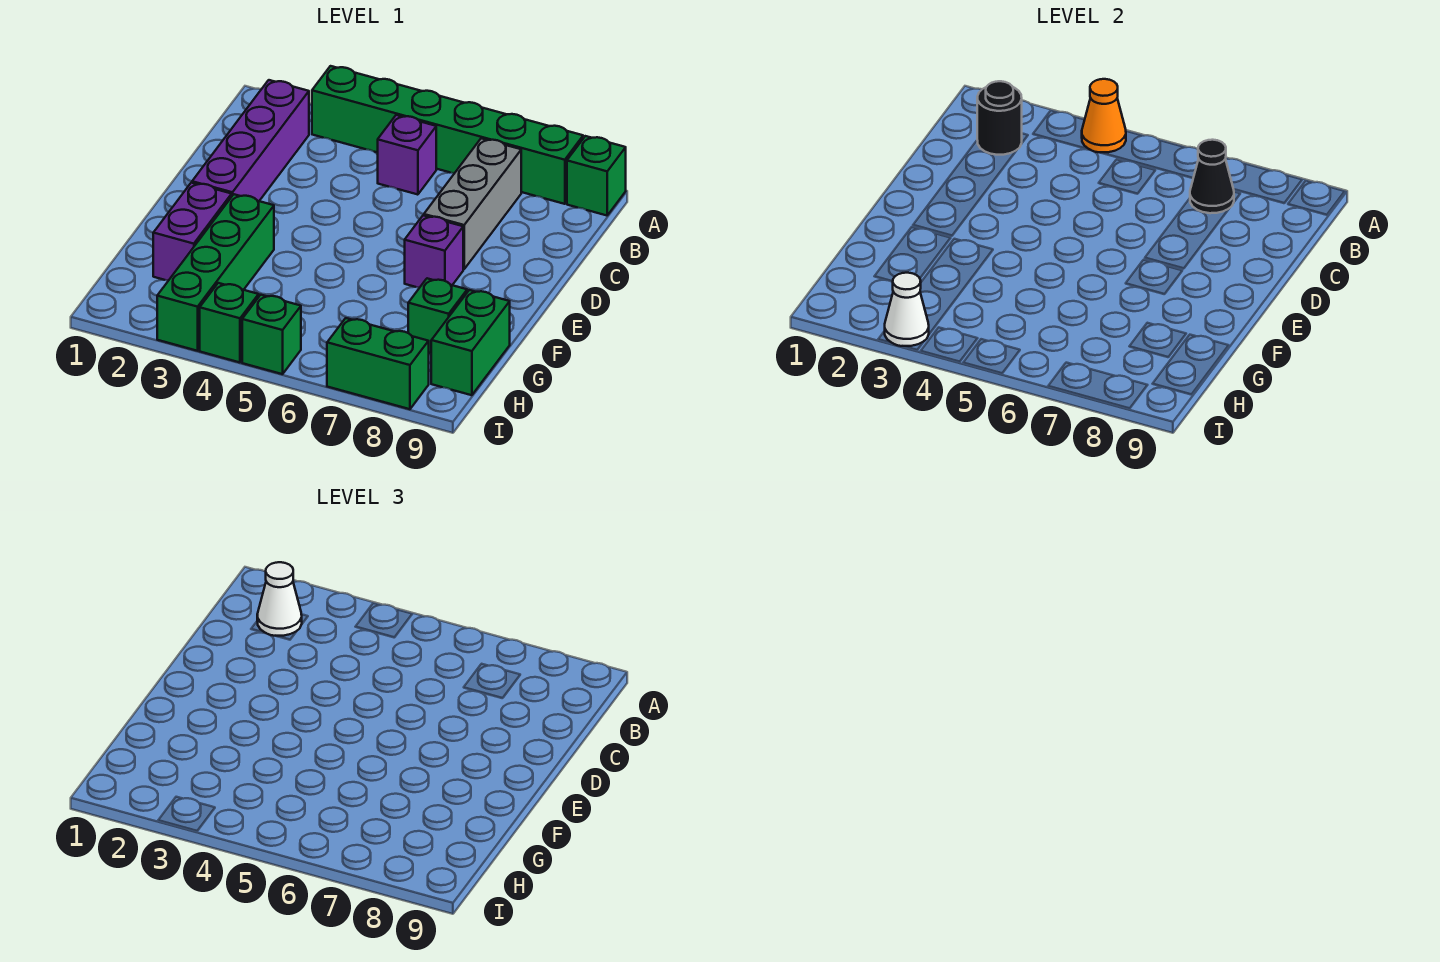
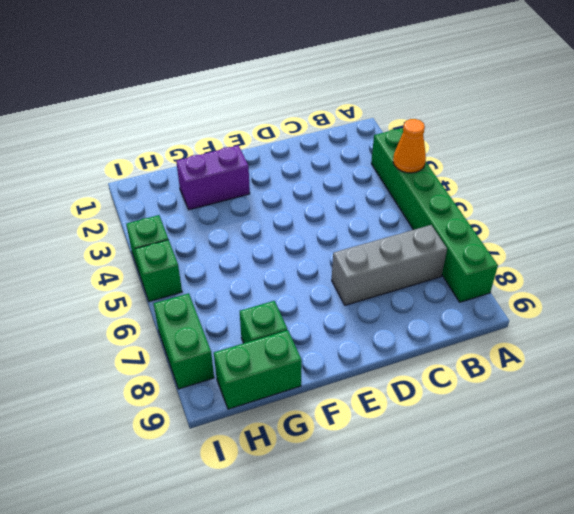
none -> green 1x1 brick [567,136,626,215]
none -> purple 1x4 brick [192,80,309,201]
none -> purple 1x1 brick [378,115,436,195]

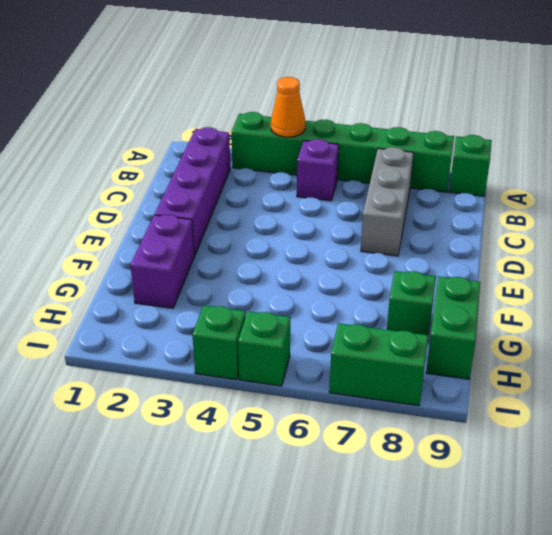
none -> purple 1x1 brick [405,215,463,288]
none -> green 1x4 brick [157,194,274,351]
none -> black 1x1 round brick [977,81,1022,155]

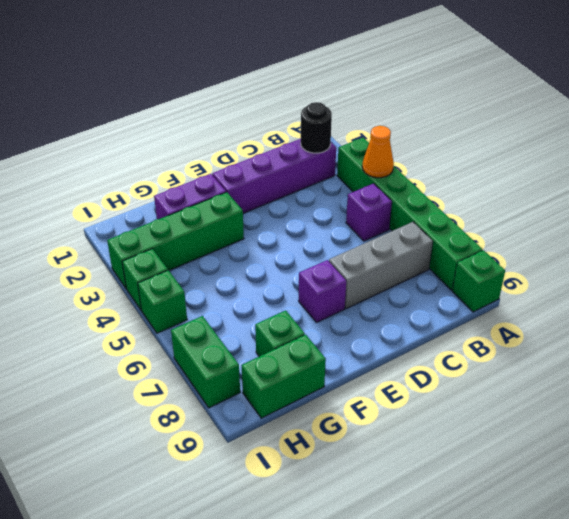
none -> black 1x1 cone [1190,140,1234,213]
none -> white 1x1 cone [885,273,929,346]
none -> white 1x1 cone [257,562,302,636]

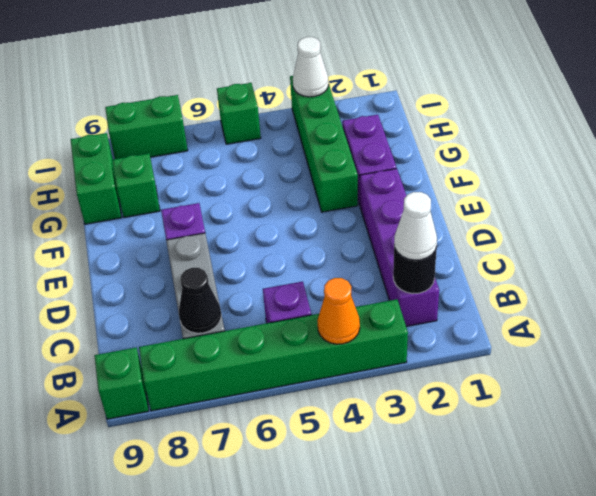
none -> green 1x1 brick [200,283,259,362]

